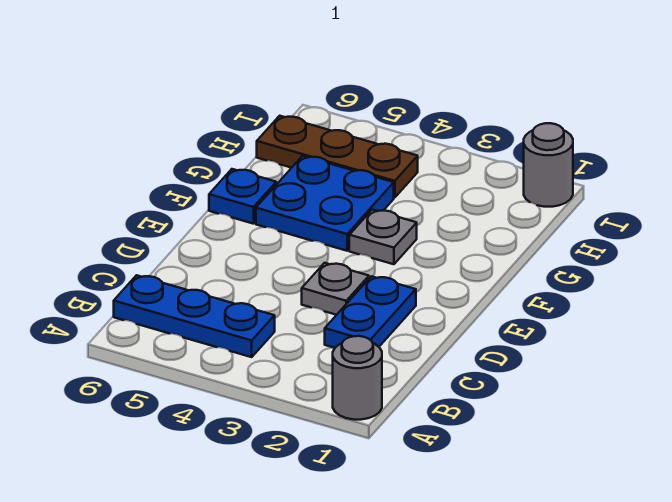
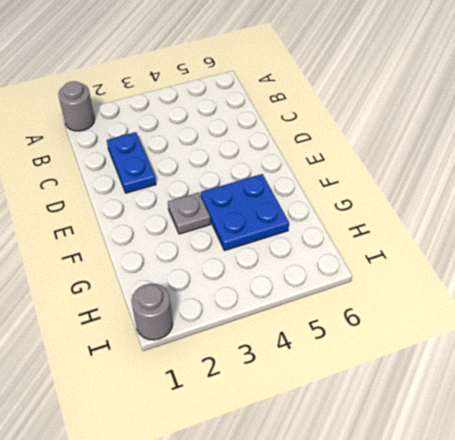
none -> blue 1x3 plate [114,275,275,357]
none -> grey 1x1 plate [302,263,369,315]

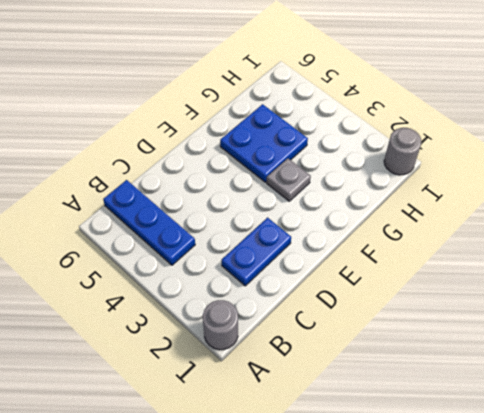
none -> grey 1x1 plate [302,263,369,315]
none -> blue 1x1 plate [209,169,276,224]

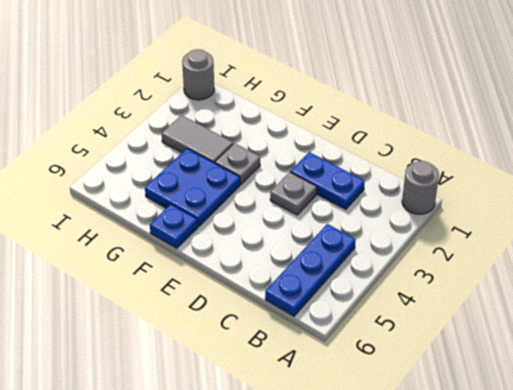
grey 1x2 tile [162,115,233,163] -> none
none -> brown 1x3 plate [257,116,418,198]

